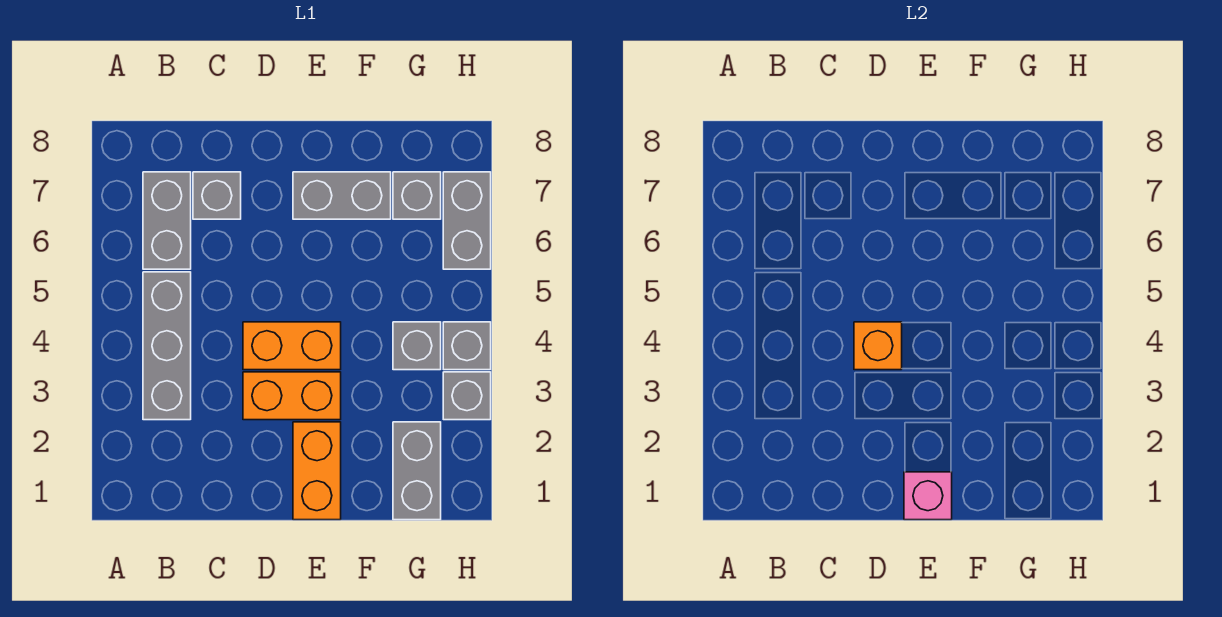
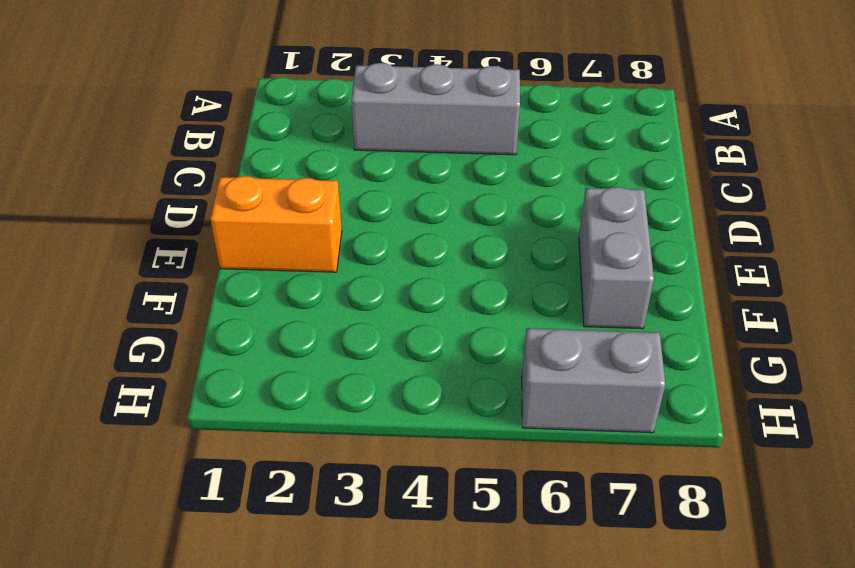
none -> grey 1x2 brick [143,172,191,269]
none -> grey 1x1 brick [193,172,241,219]
none -> orange 1x2 brick [243,372,341,420]

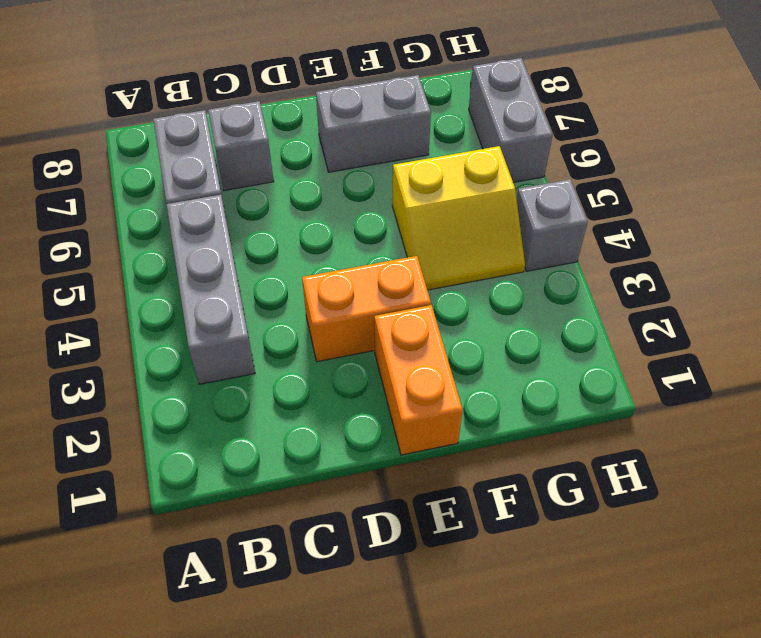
yellow 2x2 slope [392,146,525,290] -> grey 1x1 brick [393,322,441,370]
none -> orange 1x2 brick [243,322,341,370]
none -> grey 1x2 brick [393,422,441,520]
none -> grey 1x1 brick [393,172,441,219]

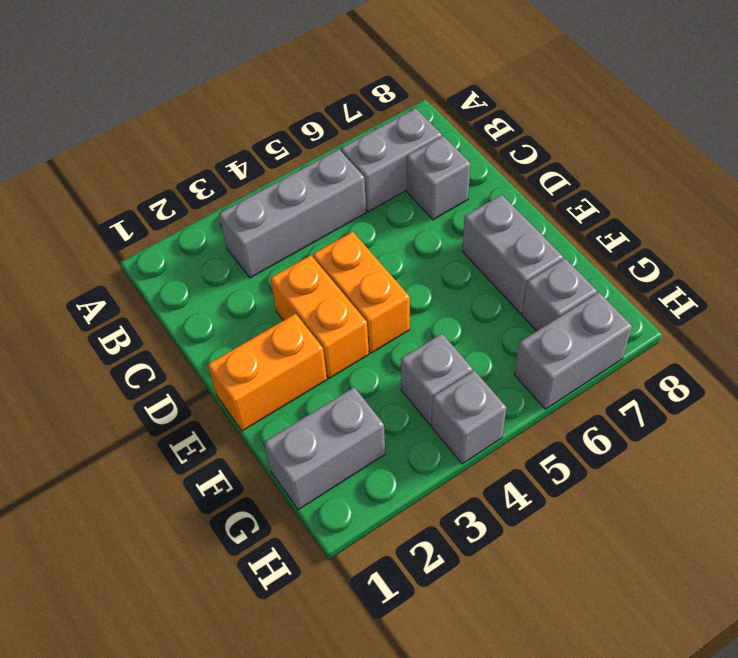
none -> grey 1x1 brick [443,372,491,420]
none -> orange 1x1 brick [854,322,902,370]
none -> pink 1x1 brick [904,472,952,520]

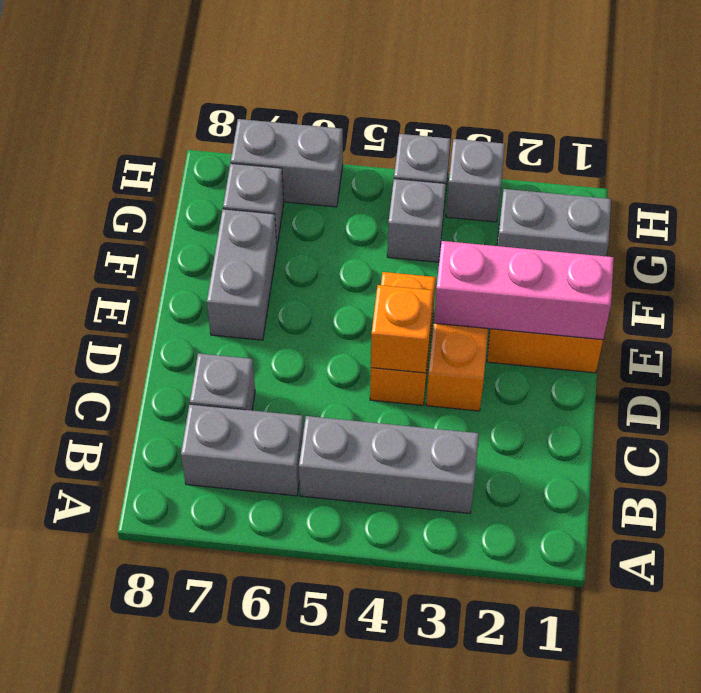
pink 1x3 brick [434,241,614,340] -> pink 1x1 brick [904,472,952,520]

